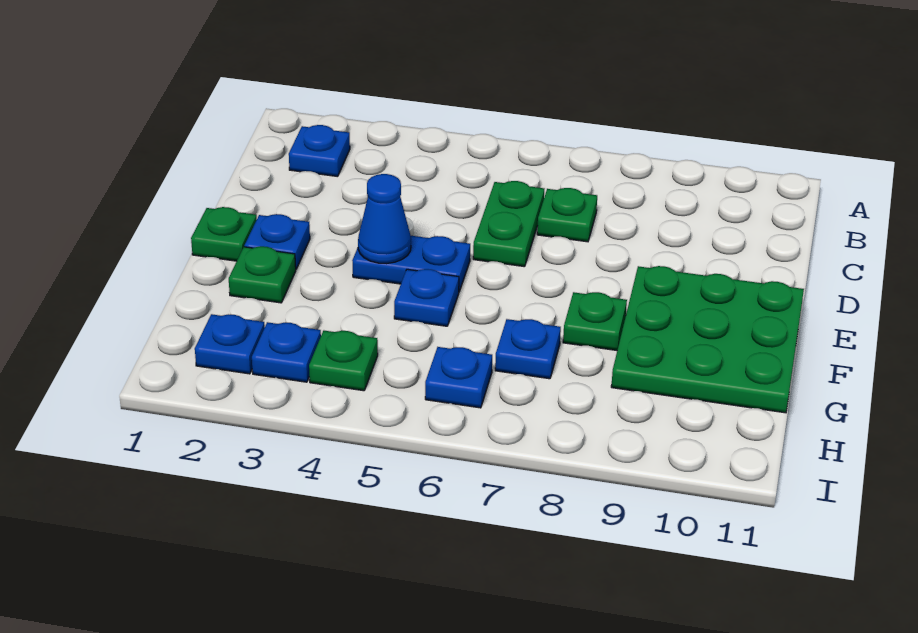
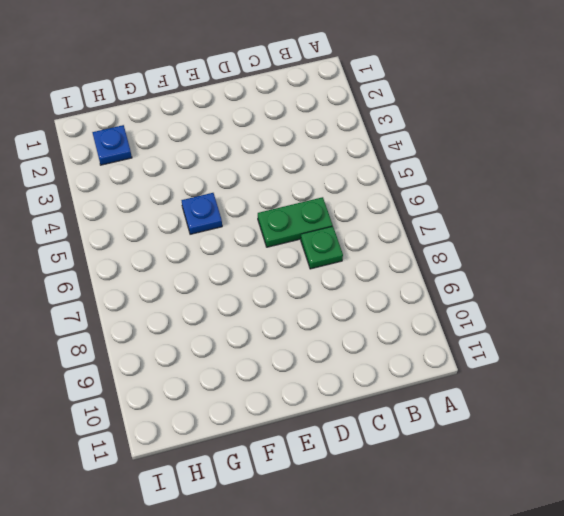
none -> blue 1x1 plate [289,125,350,177]
none -> green 1x1 plate [191,207,257,261]
none -> blue 1x1 plate [244,214,310,269]

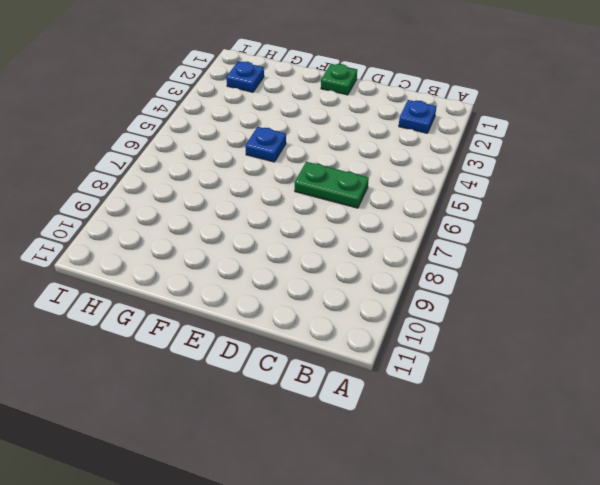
none -> green 1x1 plate [537,188,597,242]
none -> blue 1x1 plate [244,214,310,269]
none -> blue 1x2 plate [352,236,470,291]

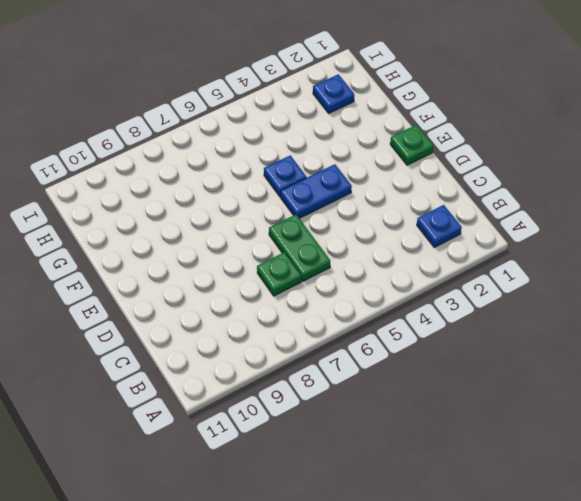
none -> blue 1x1 plate [244,214,310,269]
none -> green 3x3 plate [611,266,804,413]
none -> green 1x1 plate [229,246,296,303]

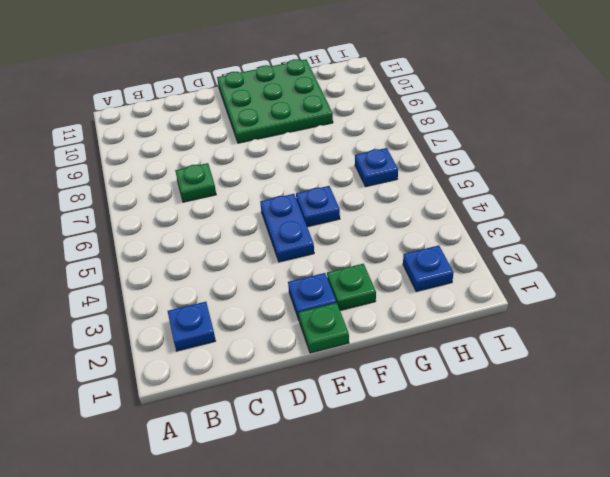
none -> green 1x2 plate [473,181,544,267]
none -> green 1x1 plate [563,292,627,350]
none -> blue 1x1 plate [495,319,561,379]

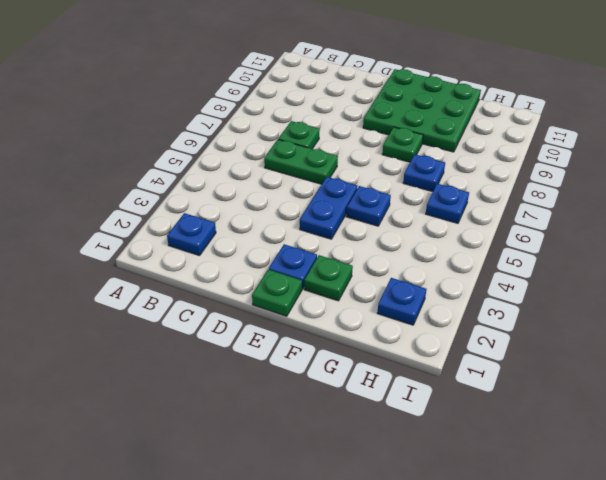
none -> blue 1x1 plate [252,322,321,382]
none -> green 1x1 plate [309,331,378,391]
none -> blue 1x1 cone [358,174,411,264]

